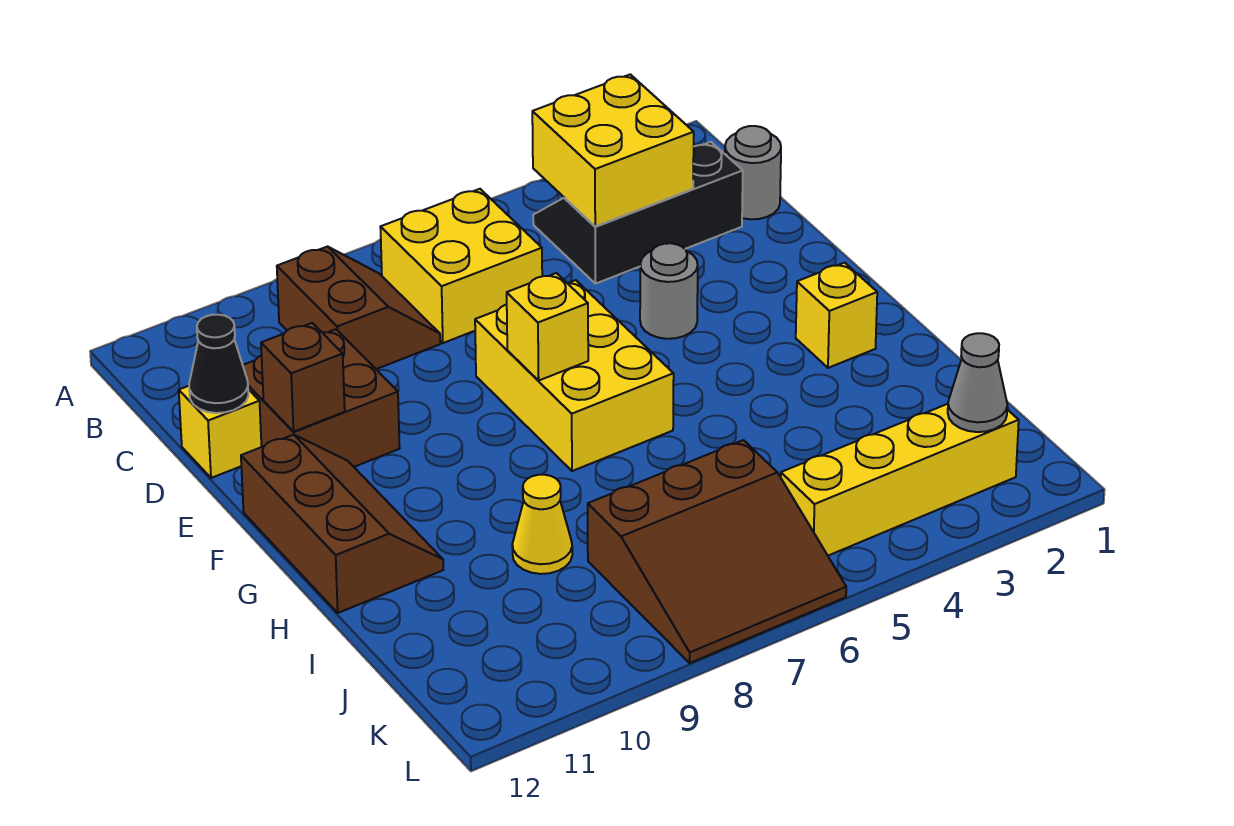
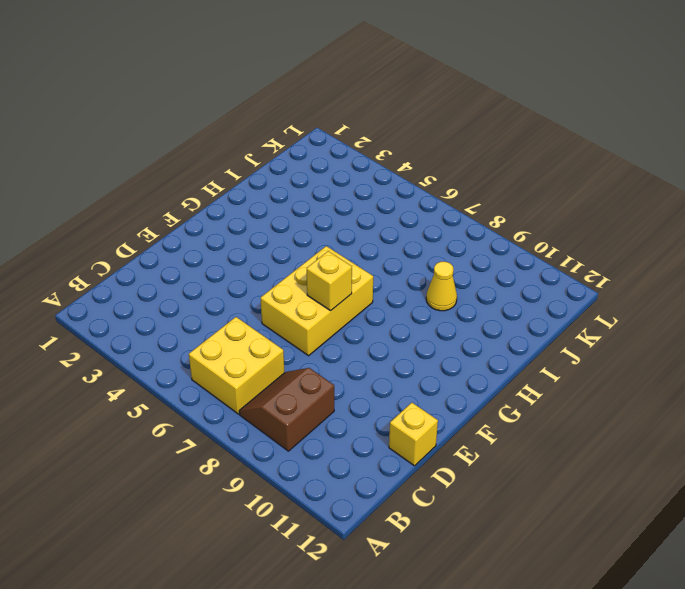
none -> black 2x3 slope [533,142,743,284]
none -> grey 1x1 round brick [725,126,781,219]
none -> brown 2x2 brick [243,329,400,467]

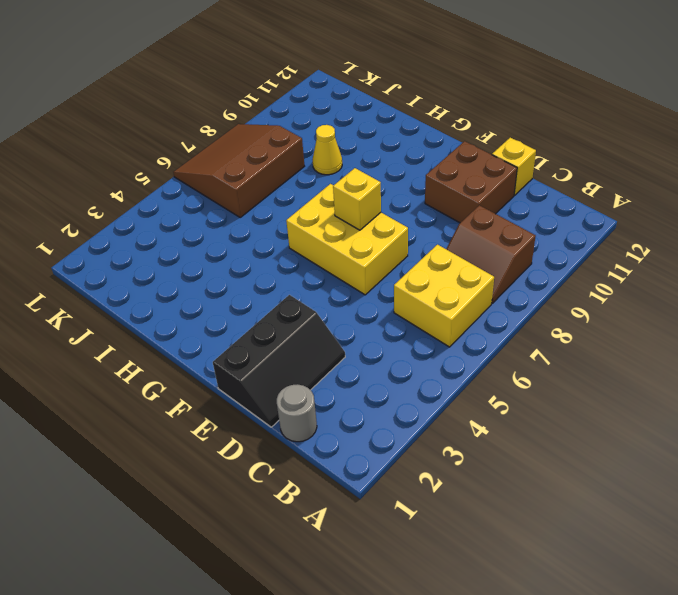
black 2x3 slope [213,295,345,427] -> black 2x3 slope moved to [533,142,743,284]
none -> grey 1x1 round brick [640,243,698,339]
none -> brown 2x3 slope [241,435,443,613]
none -> yellow 1x1 brick [796,263,877,368]

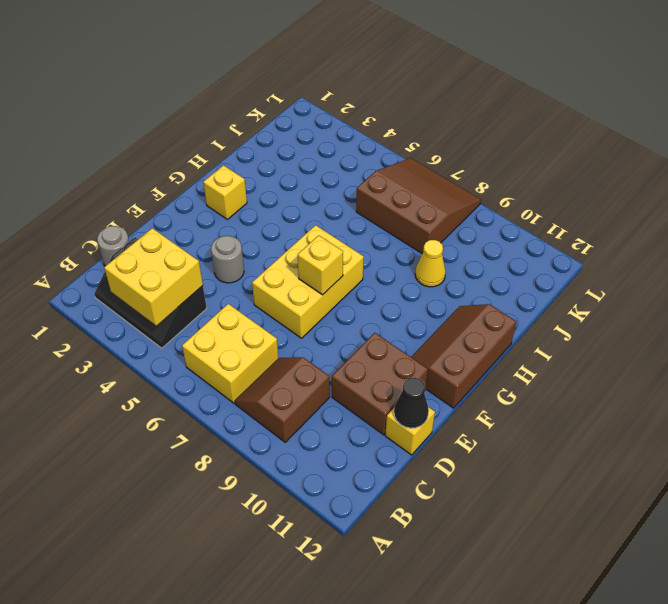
none -> yellow 1x4 brick [781,404,1019,556]
none -> brown 1x1 brick [261,323,345,431]
none -> grey 1x1 cone [948,333,1007,432]

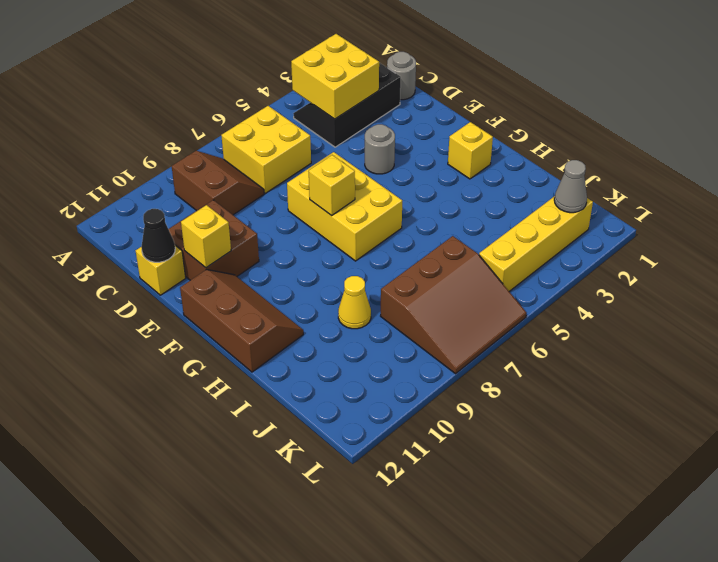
yellow 1x1 brick [181,205,231,268] -> brown 1x1 brick [261,323,345,431]

